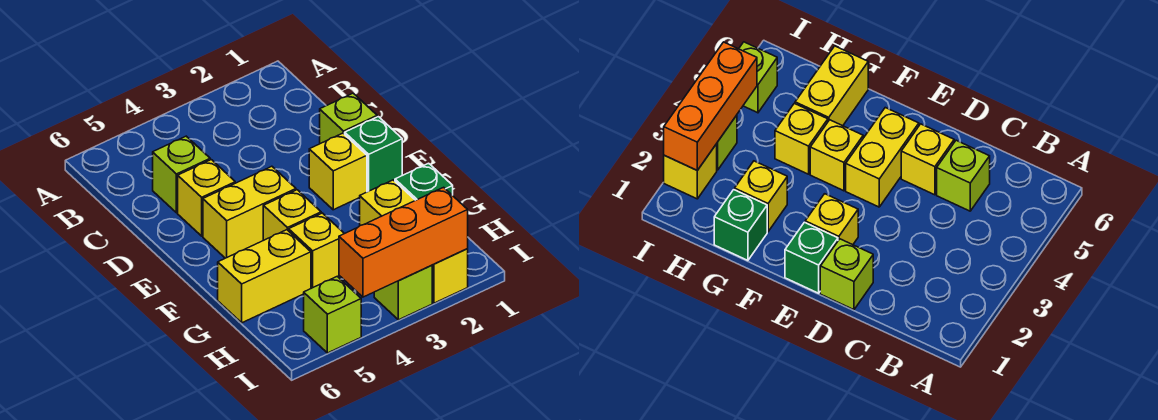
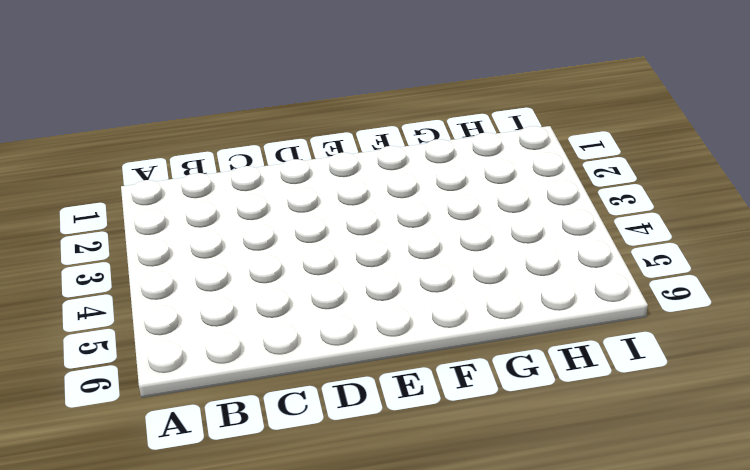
none -> lime 1x1 brick [153,136,210,213]
none -> lime 1x1 brick [320,93,377,144]
none -> yellow 1x1 brick [178,160,235,236]

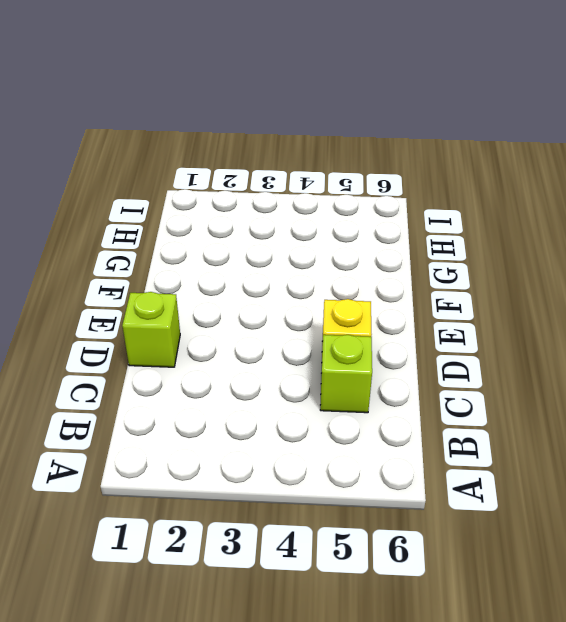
none -> green 1x1 brick [345,117,402,192]
none -> yellow 1x1 brick [309,133,367,210]
none -> yellow 1x2 brick [203,166,296,258]

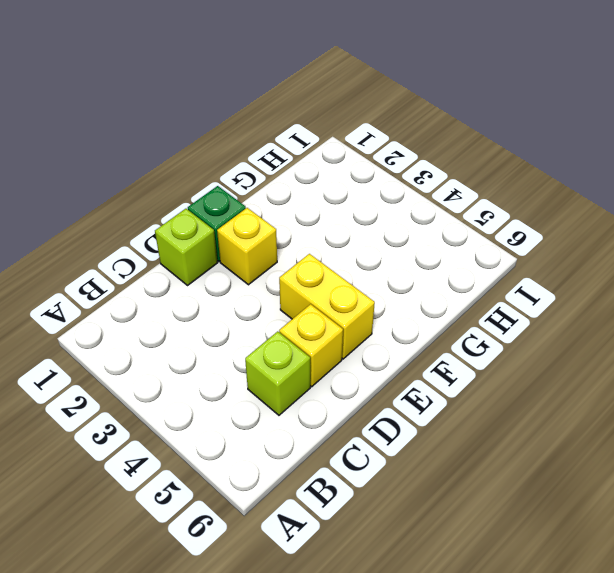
none -> yellow 1x1 brick [263,190,321,240]
none -> green 1x1 brick [395,163,453,200]
none -> yellow 1x1 brick [360,180,415,225]

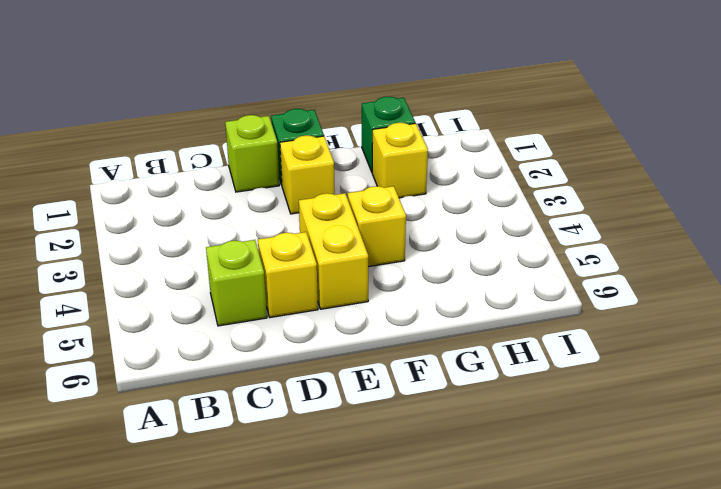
none -> yellow 1x1 brick [289,213,344,288]
none -> yellow 1x2 brick [218,230,311,323]
none -> yellow 1x1 brick [432,249,468,303]

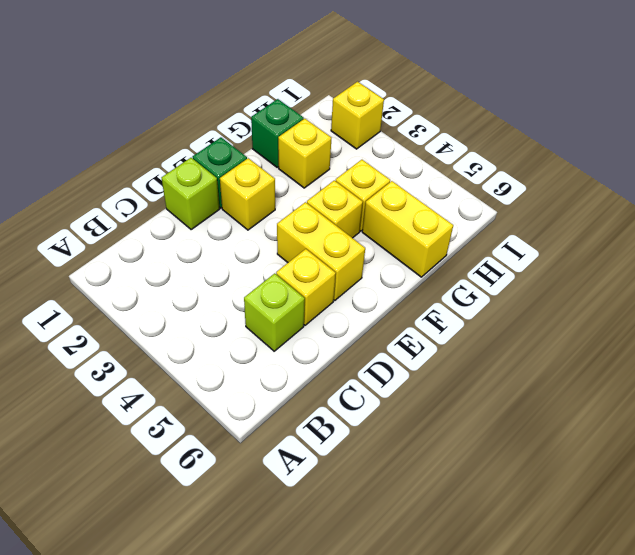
none -> lime 1x1 brick [374,265,432,320]
none -> lime 1x1 brick [304,276,361,353]
none -> orange 1x3 brick [339,187,468,297]

